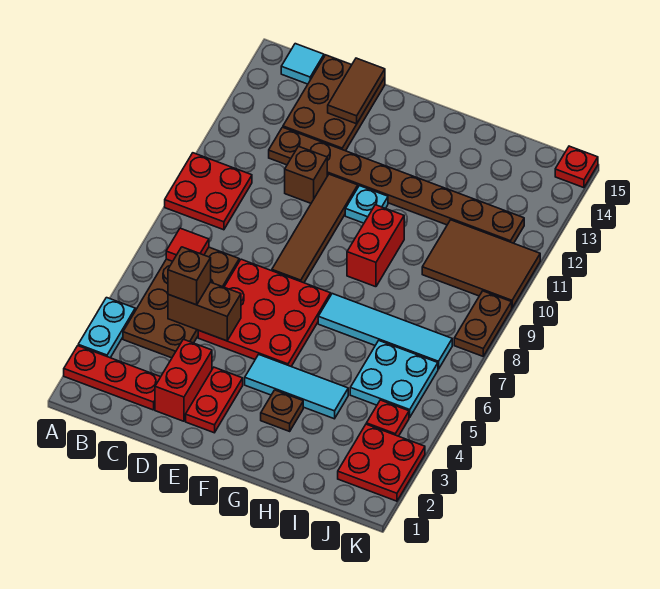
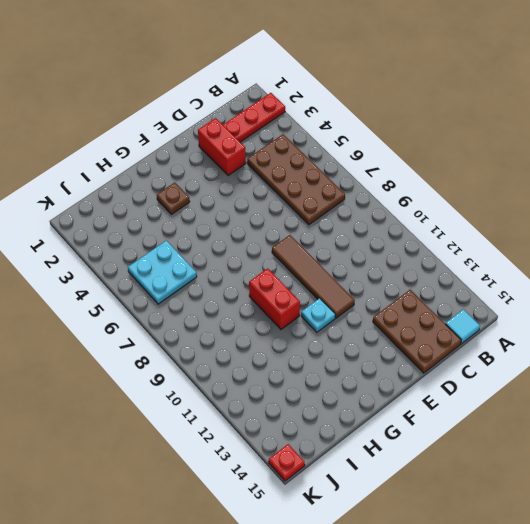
none -> cyan 1x2 plate [78,298,135,358]
none -> red 2x2 plate [165,153,252,230]
none -> brown 1x8 plate [269,127,524,243]

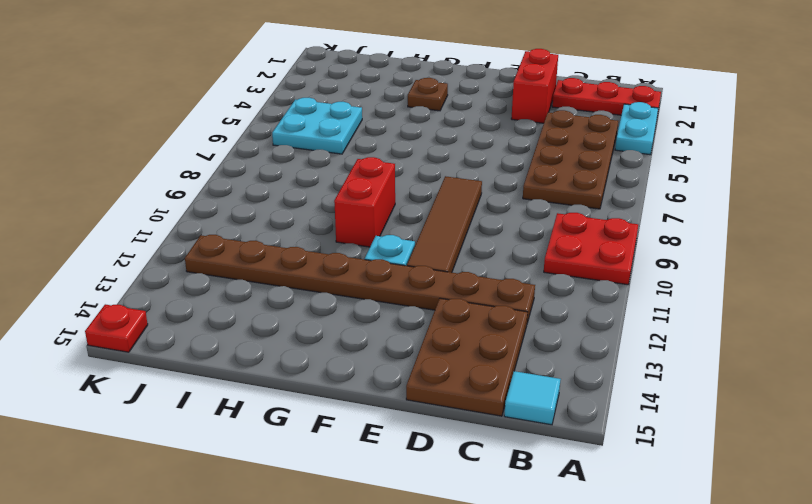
none -> red 3x3 plate [198,259,331,366]
none -> brown 1x1 brick [285,146,327,203]
none -> red 1x2 plate [186,367,243,433]

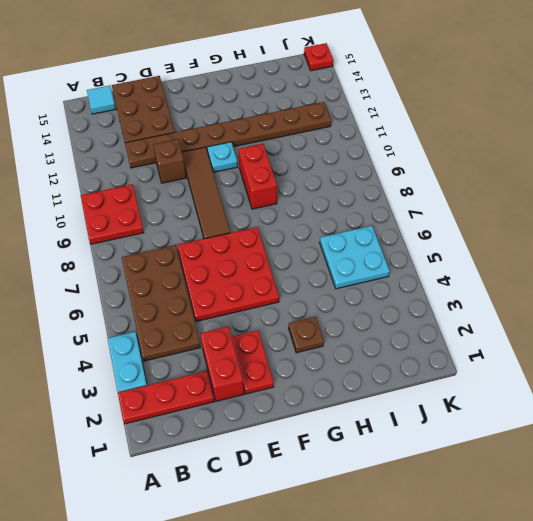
none -> cyan 1x3 tile [245,354,348,419]
none -> cyan 1x4 tile [318,294,452,369]
none -> brown 2x3 tile [422,220,540,308]

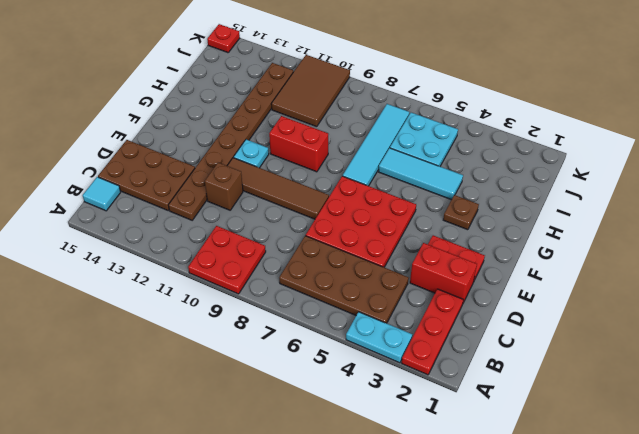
cyan 1x3 tile [378,148,463,200] -> cyan 1x3 tile turned to [245,354,348,419]
none -> red 2x2 plate [338,424,425,501]
none -> red 1x1 plate [366,400,409,436]
none -> brown 1x2 plate [454,291,512,356]

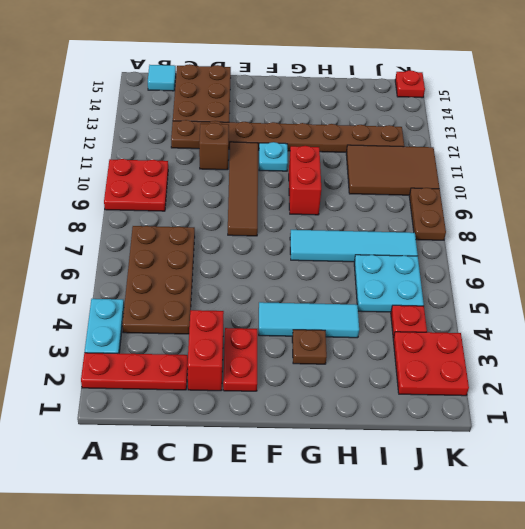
none -> red 3x3 plate [198,259,331,366]
none -> red 1x1 tile [166,228,209,261]
none -> brown 1x2 brick [168,282,241,341]

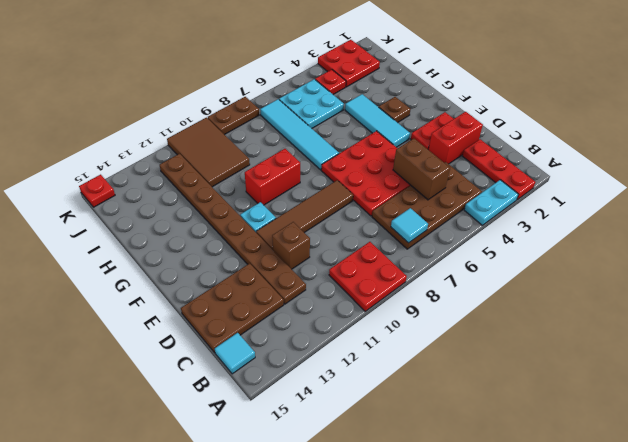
cyan 1x1 tile [391,208,428,243] -> red 1x1 tile [166,228,209,261]
none -> brown 1x2 tile [328,58,385,124]
none -> brown 1x1 brick [168,247,211,305]

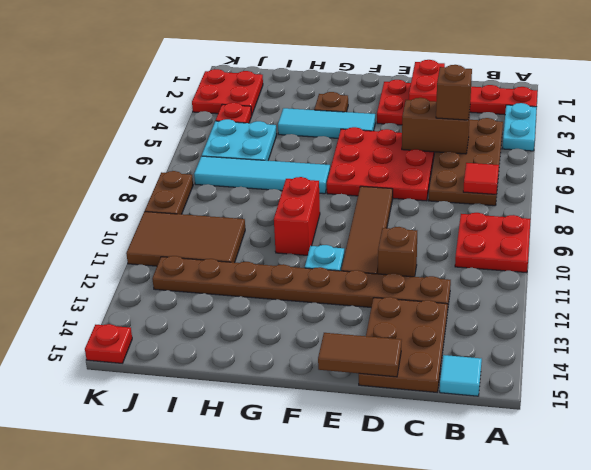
brown 1x2 tile [318,333,402,377] -> brown 1x2 tile turned to [328,58,385,124]

